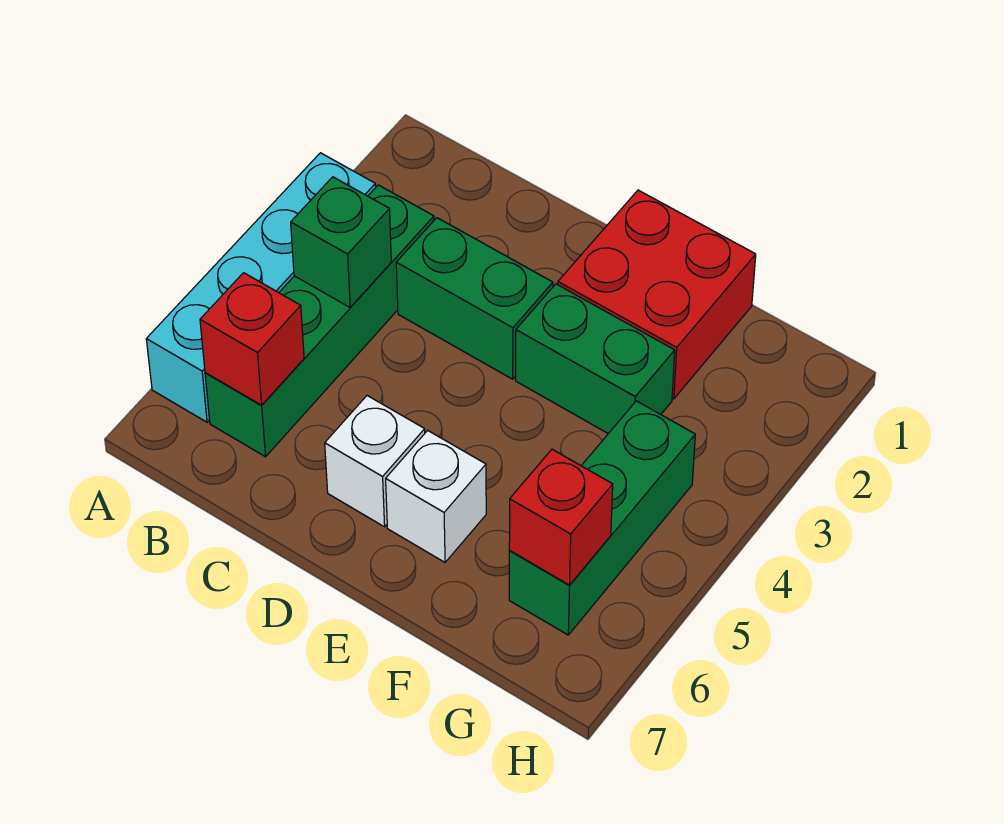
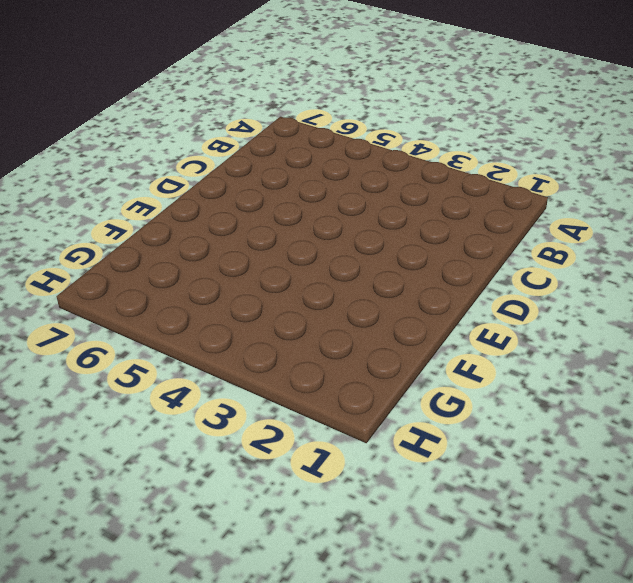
none -> cyan 1x4 brick [146,153,376,422]
none -> green 1x4 brick [205,185,434,457]

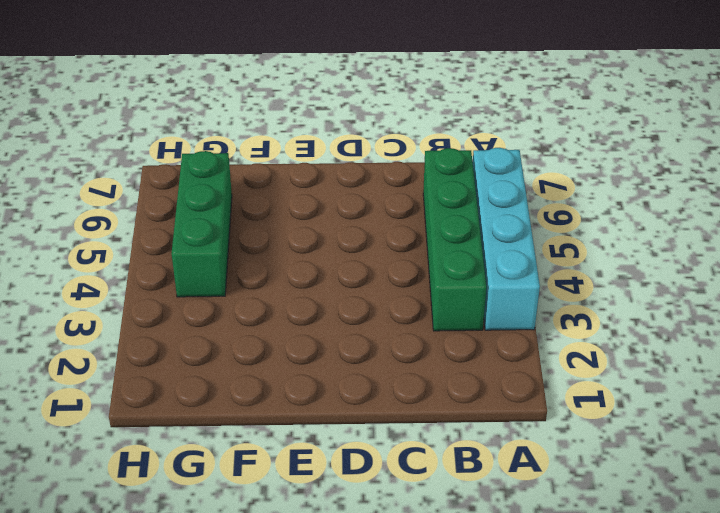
none -> green 1x2 brick [396,218,553,379]
none -> white 1x1 brick [325,396,425,527]

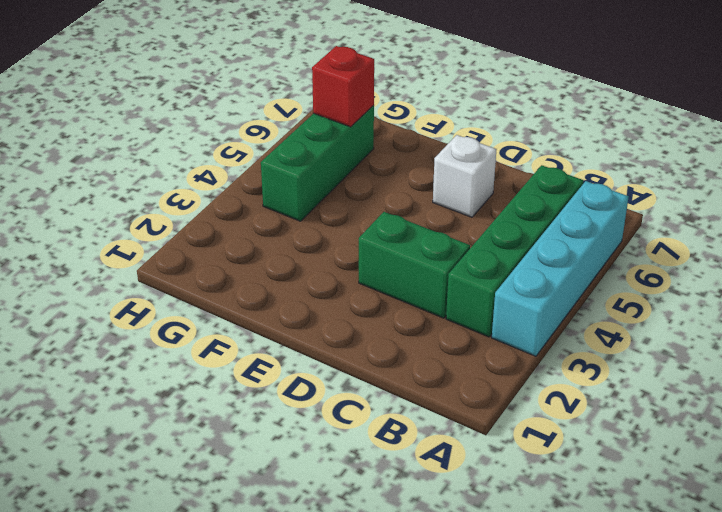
none -> red 2x2 brick [558,190,756,399]
none -> green 1x2 brick [516,284,675,434]

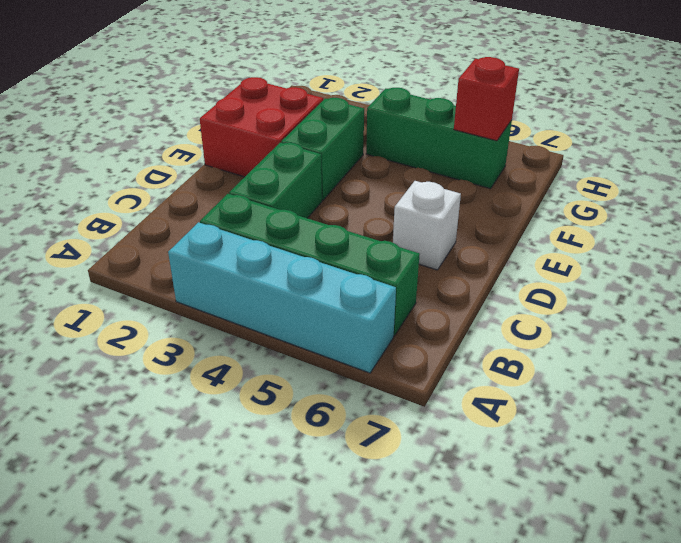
none -> white 1x1 brick [386,430,486,562]
none -> green 1x1 brick [291,177,391,307]

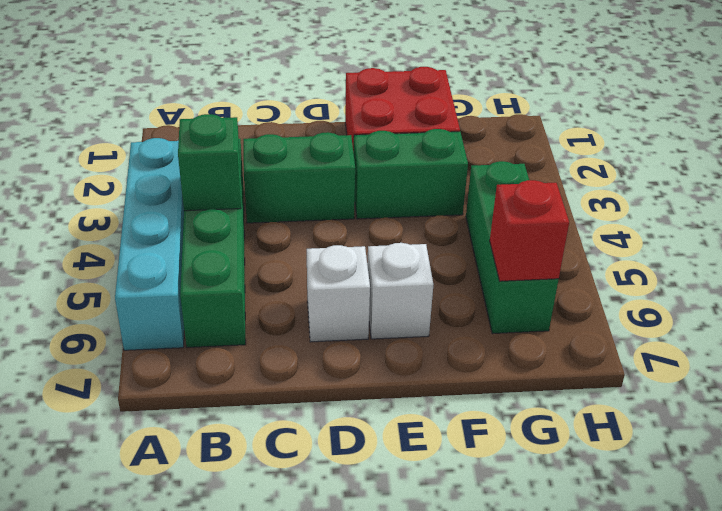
none -> red 1x1 brick [200,273,304,405]

